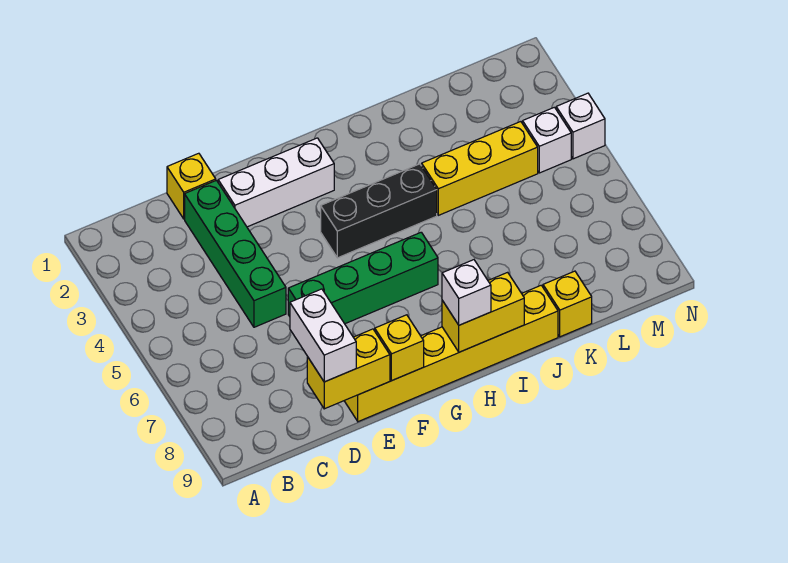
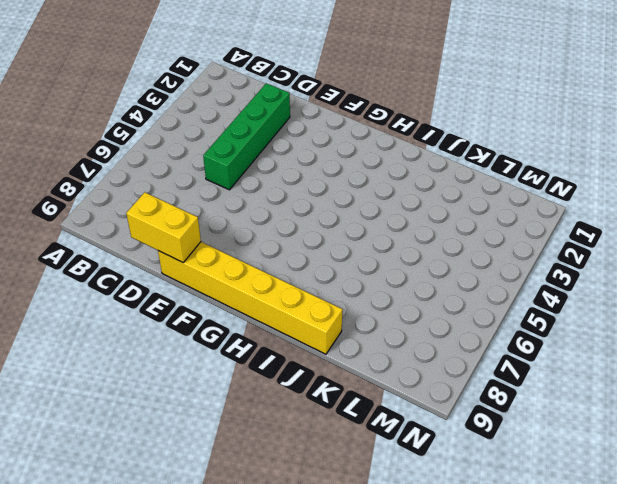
none -> yellow 1x1 brick [167,153,216,219]
none -> white 1x3 brick [218,138,334,227]
none -> green 1x4 brick [288,232,438,324]

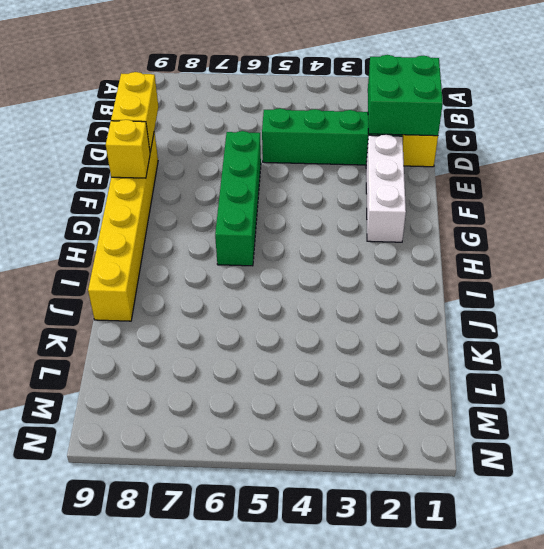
green 2x2 brick [368,55,443,136] -> none
none -> black 1x3 brick [321,164,437,258]
none -> yellow 1x3 brick [422,122,538,215]
none -> yellow 1x1 brick [543,271,592,337]

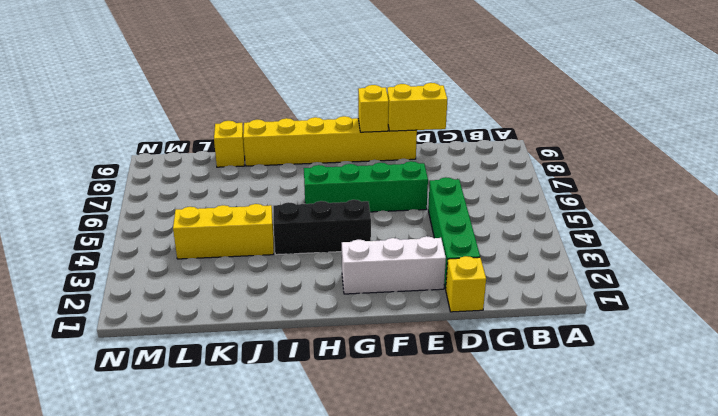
none -> white 1x1 brick [523,107,571,173]
none -> white 1x1 brick [556,93,605,159]
none -> yellow 1x2 brick [442,272,524,352]

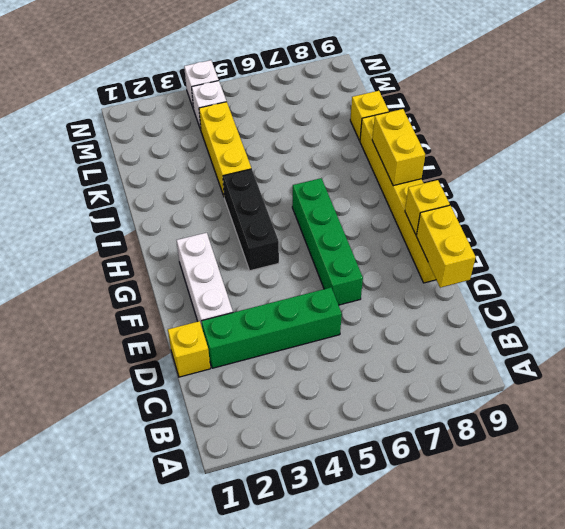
none -> white 1x2 brick [290,289,356,382]
none -> white 1x1 brick [442,260,491,325]

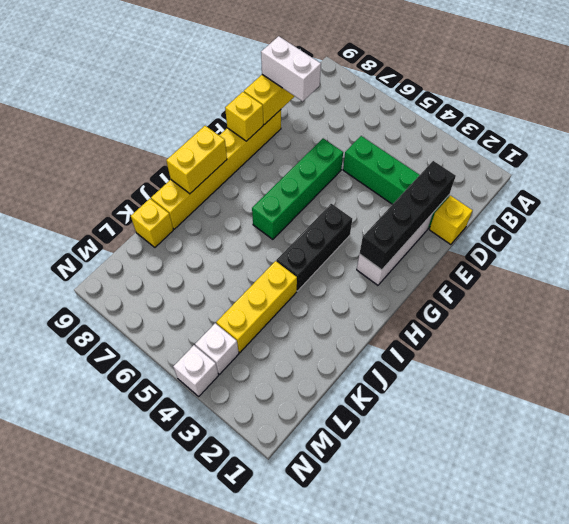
black 1x4 brick [360,161,456,270] -> none
none -> white 1x1 brick [442,260,491,325]

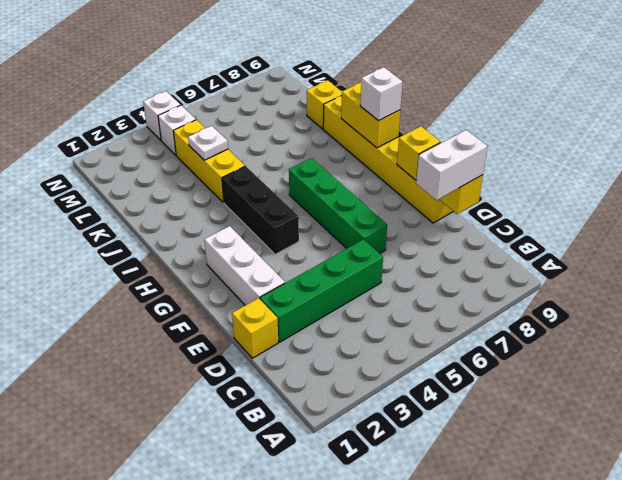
white 1x1 plate [188,126,228,160] -> none

